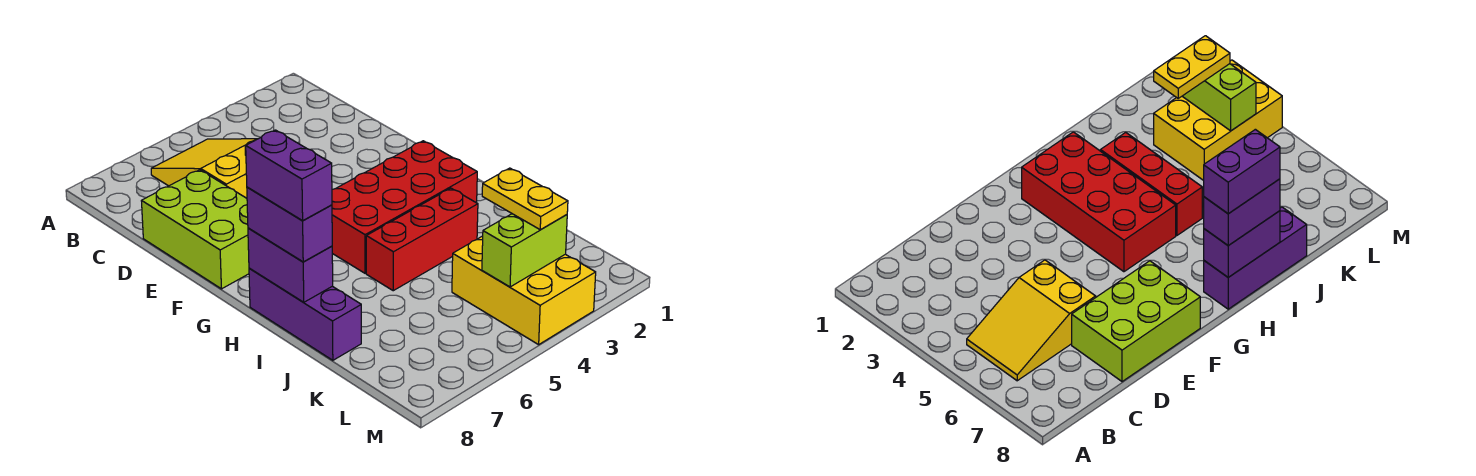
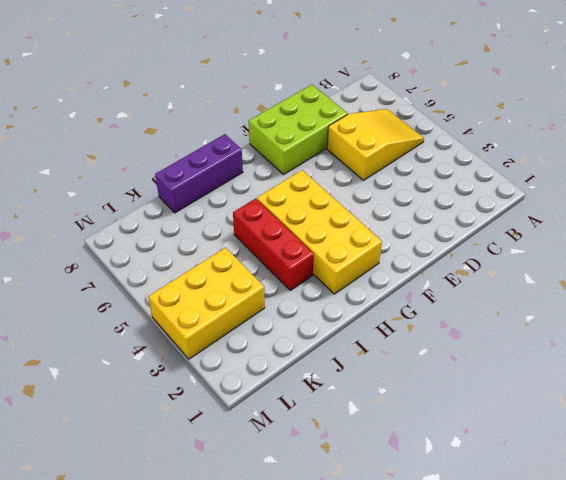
yellow 2x4 brick [257,170,382,294] -> red 2x4 brick [332,141,477,273]
none -> purple 1x2 brick [248,228,333,302]
none -> lime 1x2 brick [482,214,567,287]

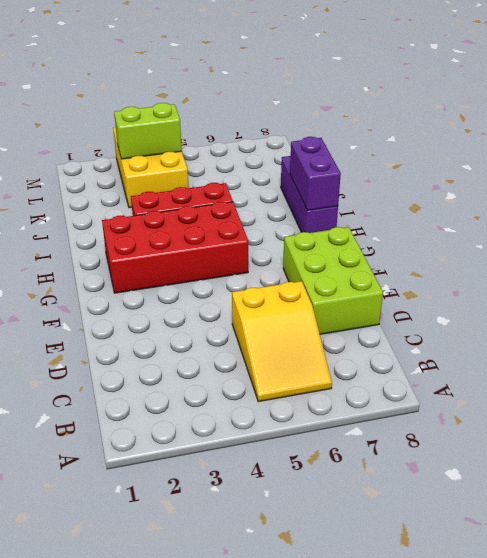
none -> purple 1x2 brick [247,187,332,262]
none -> yellow 1x2 plate [482,168,568,230]

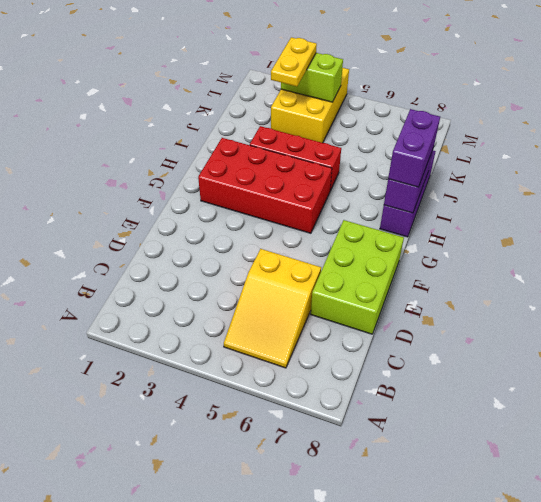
none -> purple 1x2 brick [245,130,332,221]

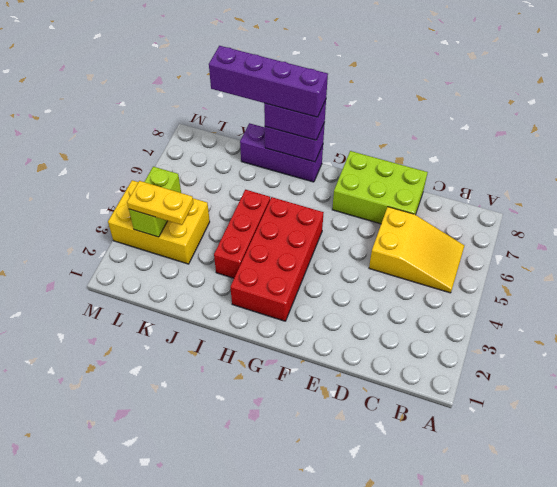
purple 1x4 brick [209,46,328,117] -> purple 1x2 brick [245,130,332,221]

